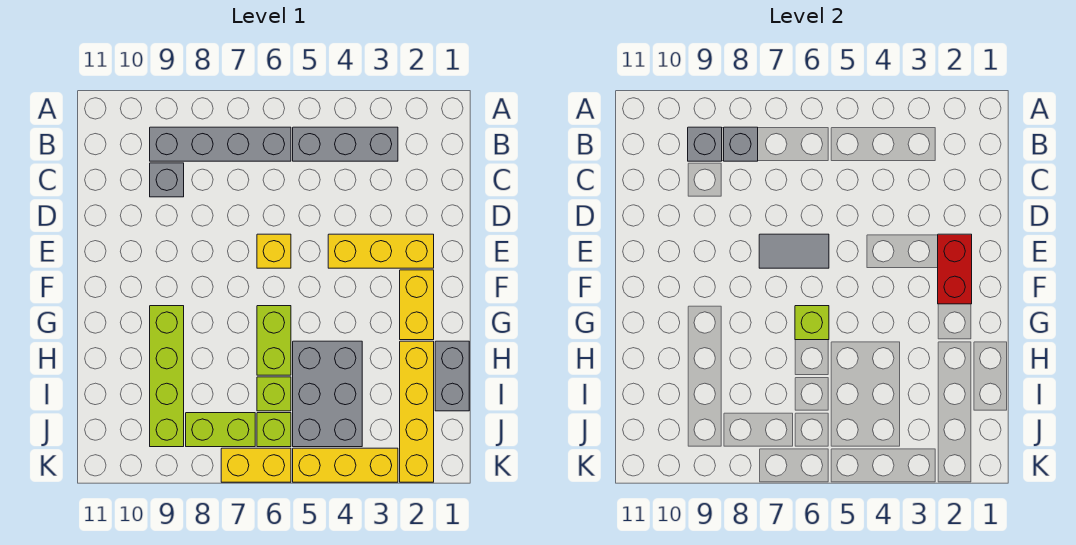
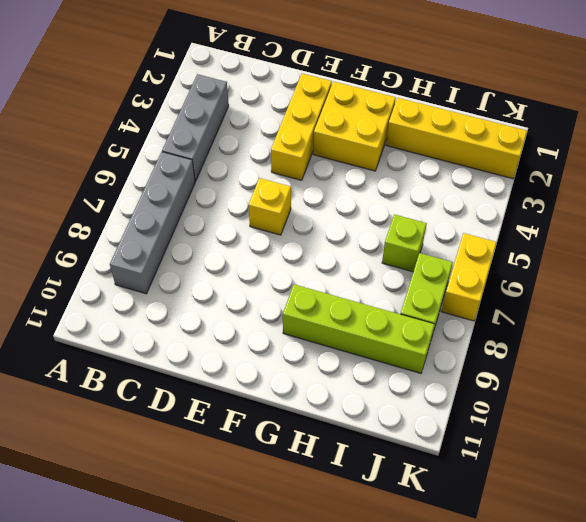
yellow 2x2 brick [313,81,396,171] -> yellow 1x2 brick [400,270,434,340]
none -> grey 1x1 brick [150,163,184,197]
none -> lime 1x2 brick [257,306,291,375]
none -> grey 1x2 brick [435,341,469,411]

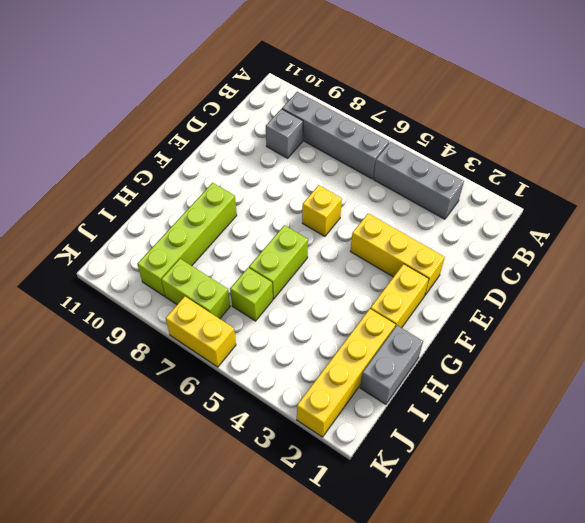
none -> grey 2x3 brick [293,341,362,447]
none -> lime 1x1 brick [257,413,291,447]
none -> yellow 1x3 brick [293,448,398,482]

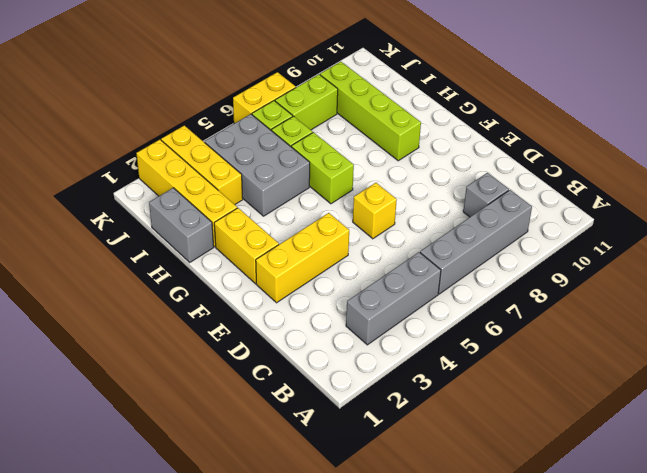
yellow 1x3 brick [161,125,243,205] -> yellow 1x3 brick turned to [293,448,398,482]
none -> grey 1x1 brick [724,127,758,161]
none -> grey 1x1 brick [688,127,722,161]
none -> red 1x2 brick [938,234,972,304]

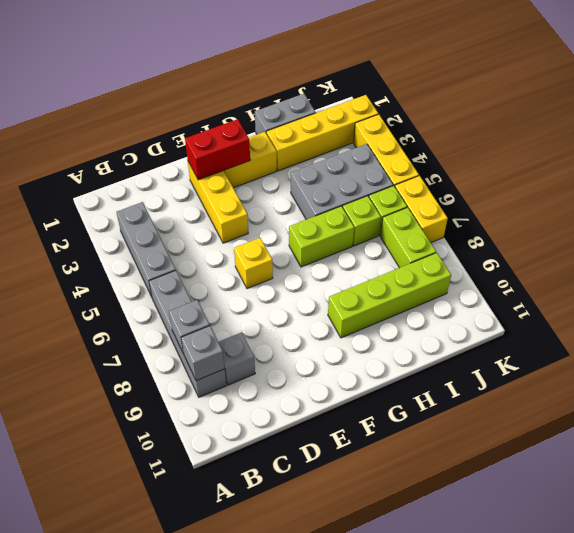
none -> grey 1x2 tile [759,234,829,268]
none -> lime 1x1 brick [795,306,829,340]

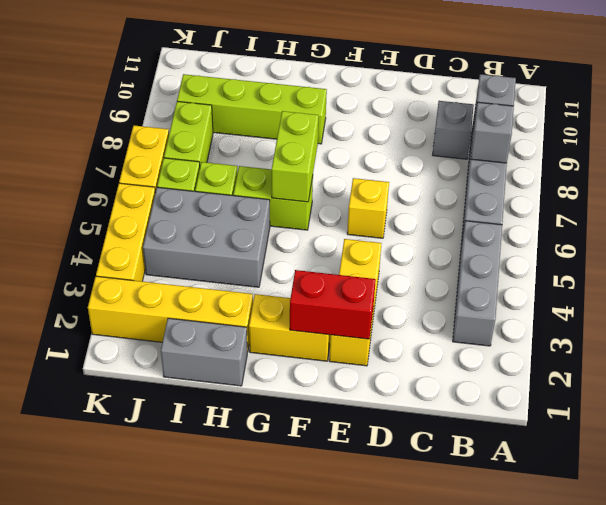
lime 1x2 brick [272,111,318,202] -> lime 1x1 brick [795,306,829,340]
none -> grey 1x2 tile [759,234,829,268]

